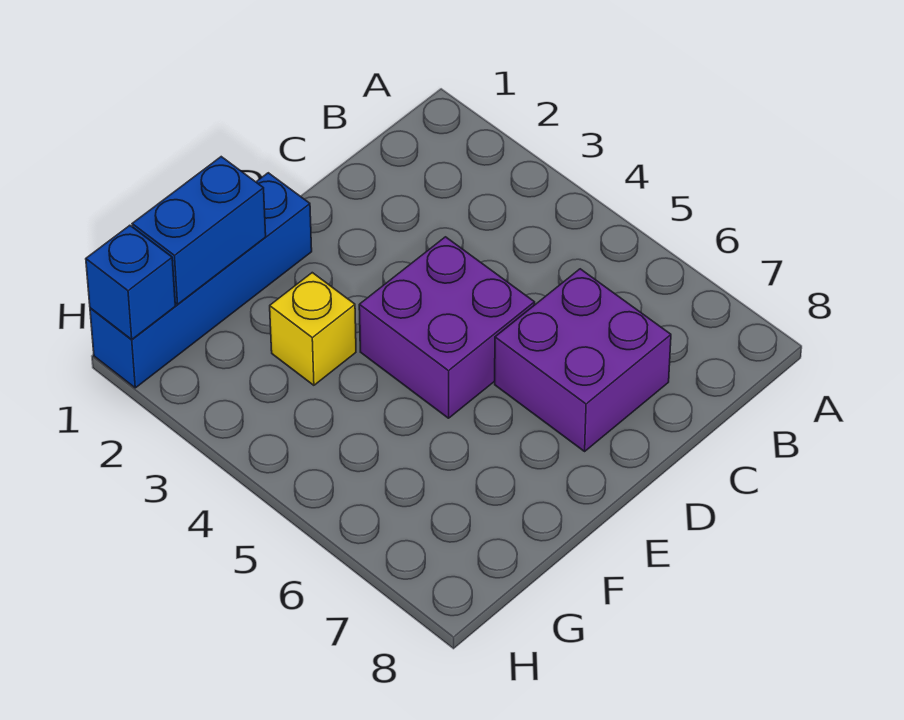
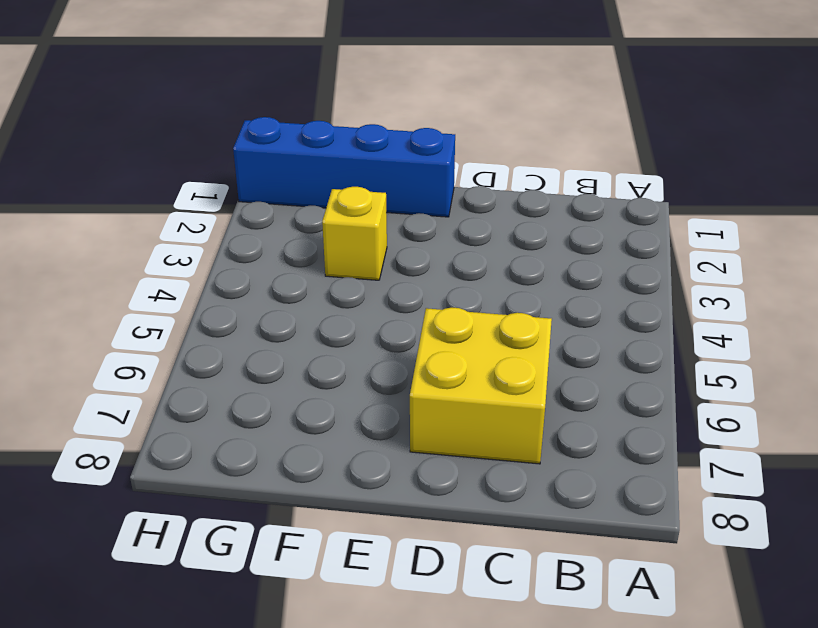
yellow 2x2 brick [410,308,552,464] -> purple 2x2 brick [495,269,671,451]
none -> purple 2x2 brick [359,237,535,418]
none -> blue 1x2 brick [132,157,266,304]

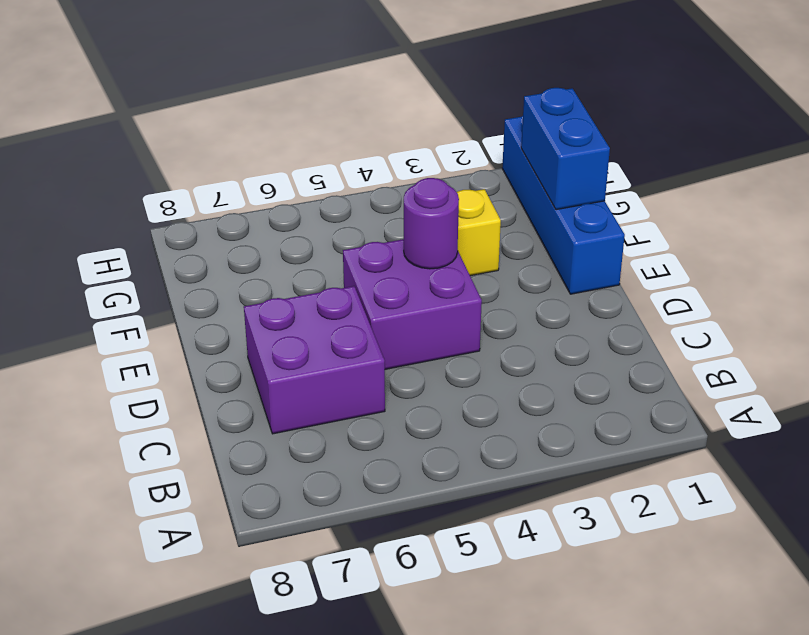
purple 1x1 round brick [404,178,459,269] -> none
none -> blue 1x1 brick [86,225,175,339]

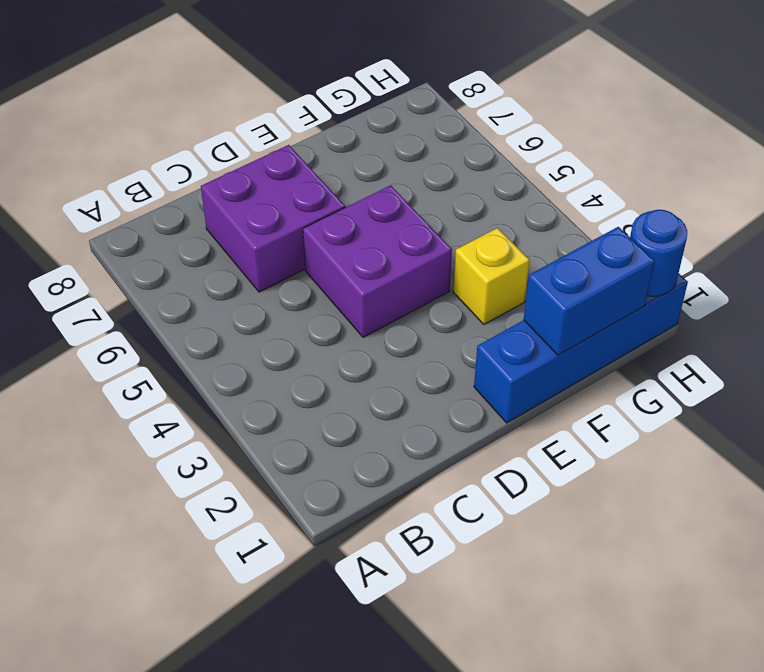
blue 1x1 round brick [630,210,687,297] -> blue 1x1 brick [86,225,175,339]

